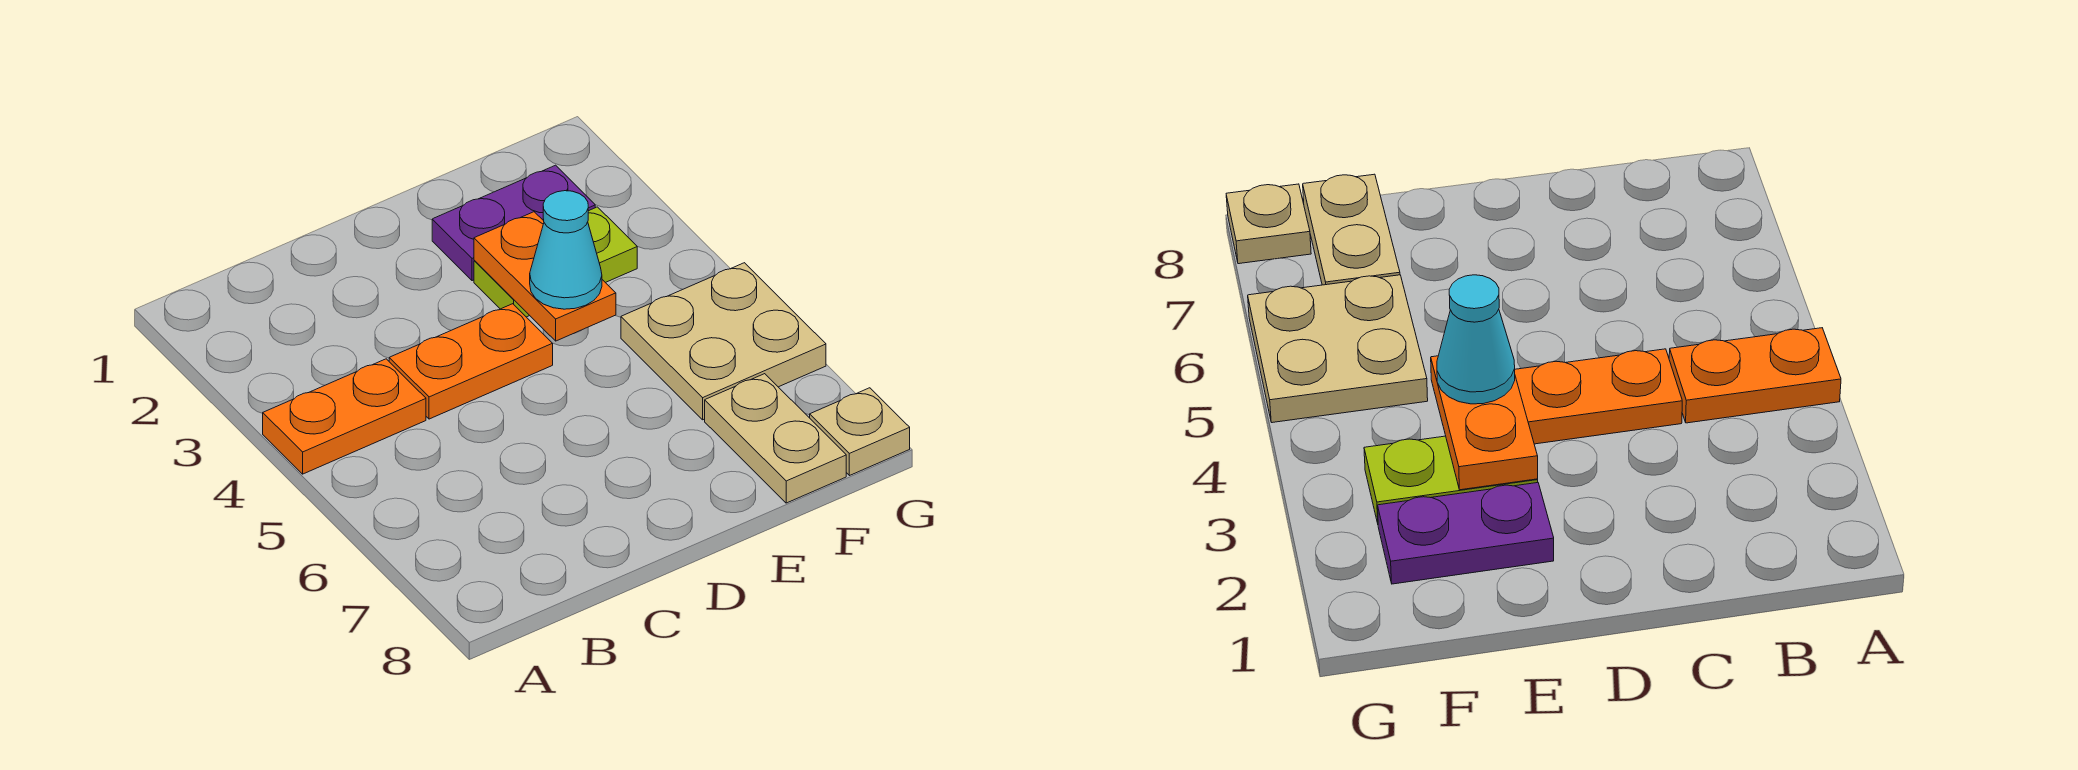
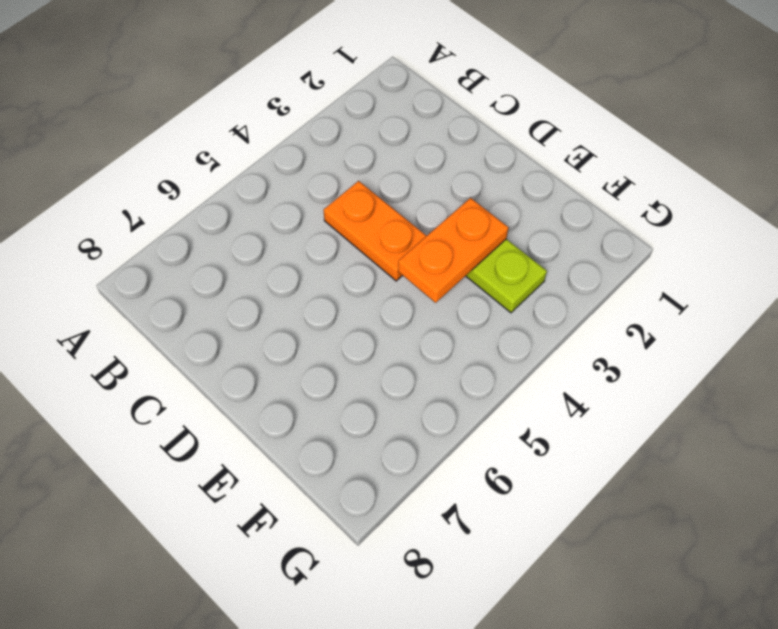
none -> orange 1x2 plate [263,359,426,474]
none -> purple 1x2 plate [432,165,595,281]

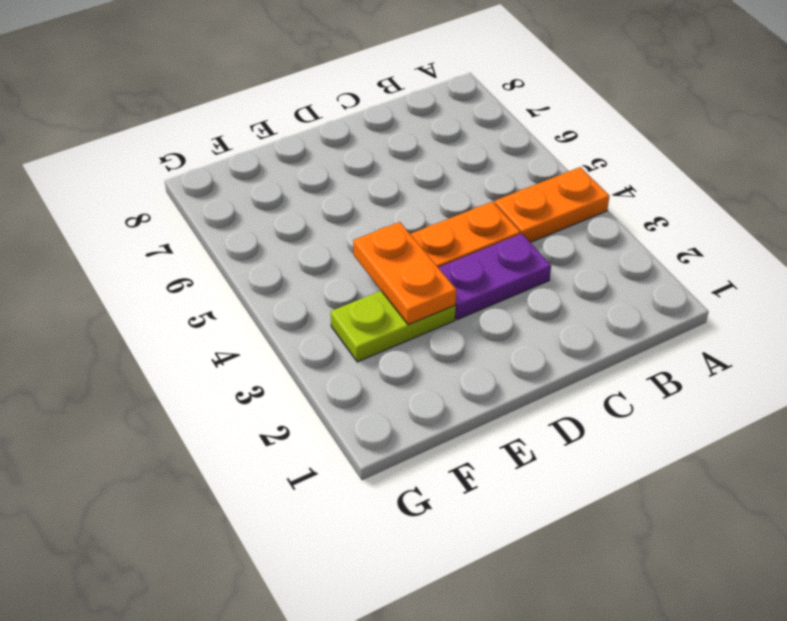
purple 1x2 plate [438,234,551,319] -> purple 1x2 plate moved to [432,165,595,281]
none -> tan 2x2 plate [621,263,826,420]
none -> tan 1x2 plate [705,374,846,503]

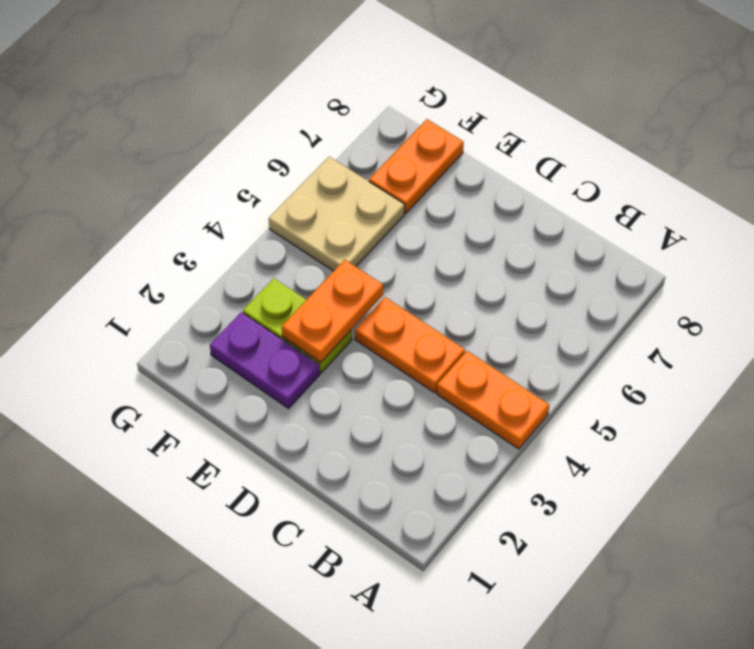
orange 1x2 plate [369,119,464,213] -> tan 1x2 plate [705,374,846,503]
none -> tan 1x1 plate [810,388,910,476]
none -> cyan 1x1 cone [530,191,602,309]

